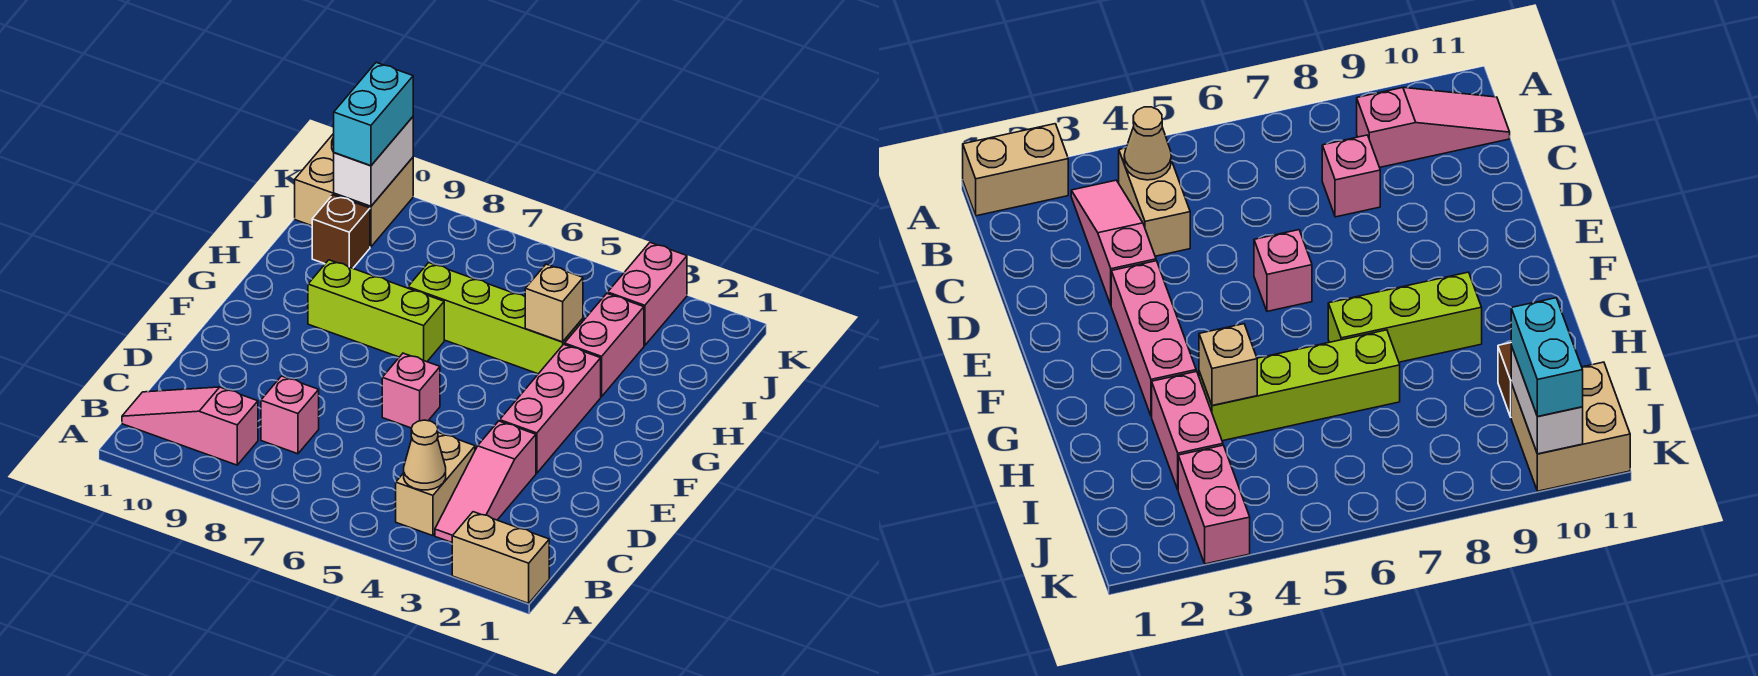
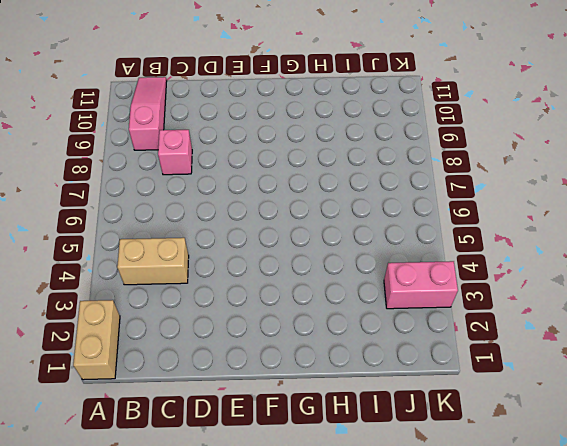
none -> pink 1x3 slope [435,421,536,542]
none -> pink 1x3 brick [500,344,601,473]
none -> pink 1x1 brick [382,353,440,428]

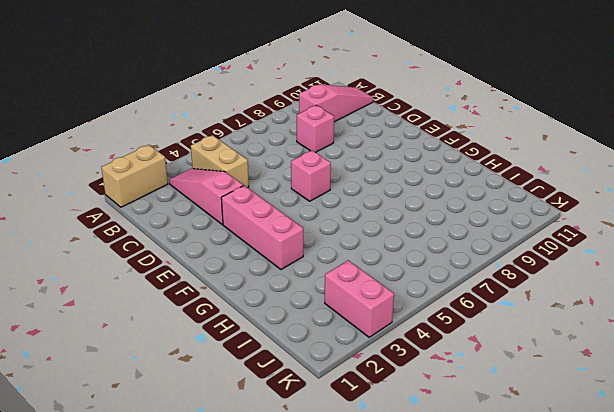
none -> lime 1x3 brick [308,260,444,362]
none -> pink 1x2 brick [564,293,644,397]
none -> lime 1x4 brick [408,263,583,374]

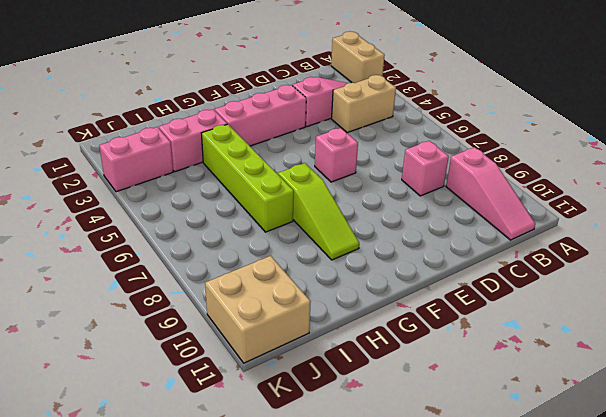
lime 1x3 slope [278,163,359,260] -> lime 1x3 brick [308,260,444,362]
none -> brown 1x1 brick [312,195,370,268]
none -> tan 1x1 cone [404,420,446,490]
none -> tan 1x1 brick [525,264,583,342]

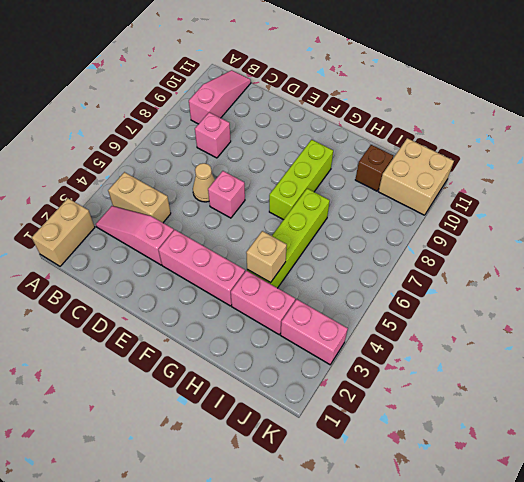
tan 1x1 cone [193,163,215,202] -> tan 1x1 cone moved to [404,420,446,490]
none -> white 1x2 brick [334,117,413,206]
none -> cyan 1x2 brick [334,62,413,166]

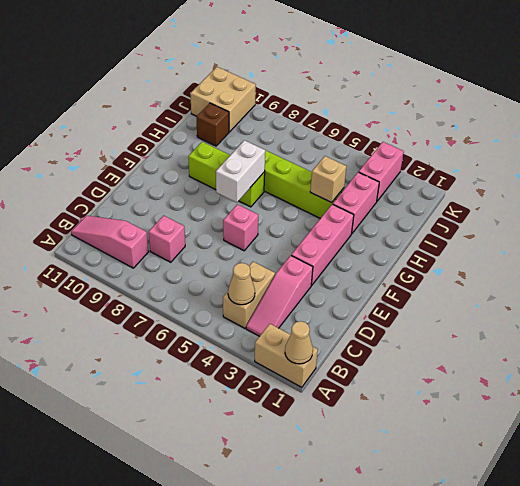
tan 1x1 cone [285,321,313,364] -> none
white 1x2 brick [216,140,265,202] -> white 1x2 brick moved to [334,117,413,206]
none -> cyan 1x2 brick [334,62,413,166]

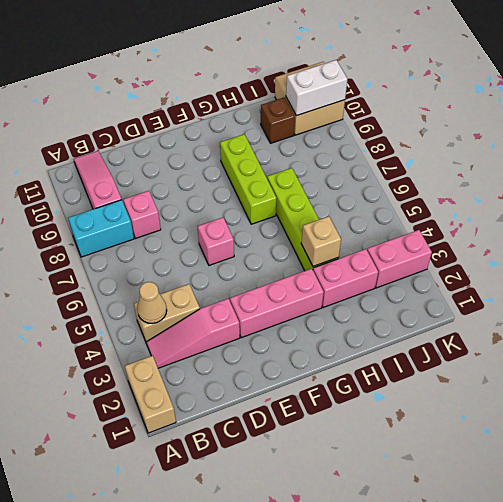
cyan 1x2 brick [68,200,134,257] -> cyan 1x2 brick moved to [334,62,413,166]

